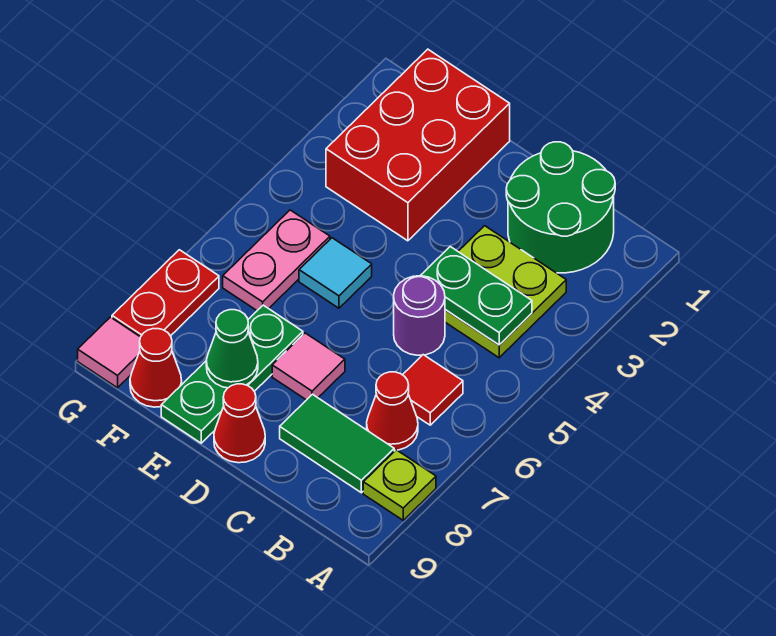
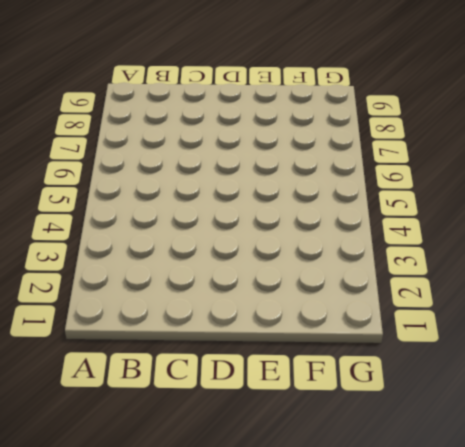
none -> lime 1x1 plate [363,450,436,520]
none -> green 2x2 round brick [506,142,615,273]
none -> lime 2x2 plate [445,226,566,358]

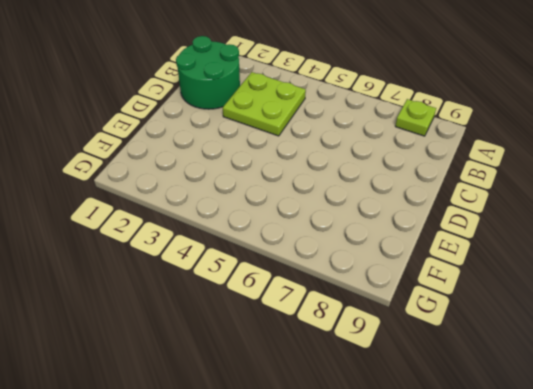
none -> red 1x1 tile [403,355,463,425]
none -> red 1x1 cone [367,372,418,450]
none -> green 1x2 tile [280,394,394,493]

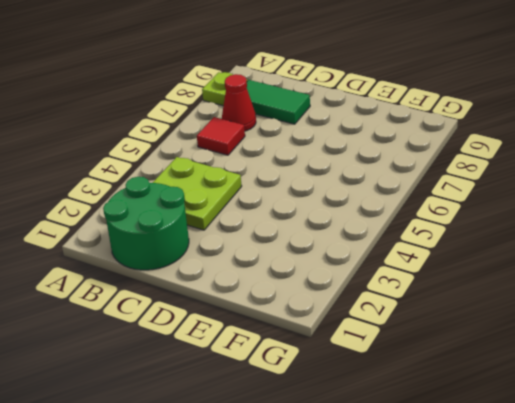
none -> purple 1x1 round brick [394,276,445,355]
none -> pink 1x1 tile [272,333,345,400]
none -> red 1x1 cone [214,384,265,463]

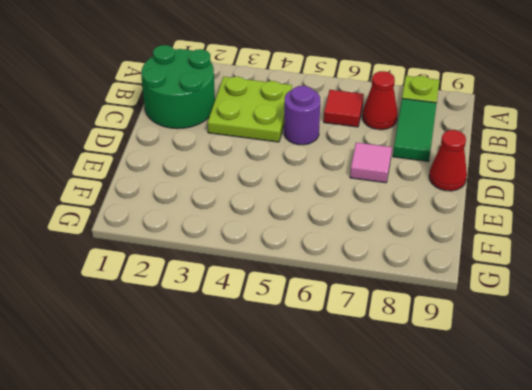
none -> red 2x3 brick [326,49,510,241]
none -> cyan 1x1 tile [299,238,372,308]
none -> green 1x3 plate [161,305,303,443]

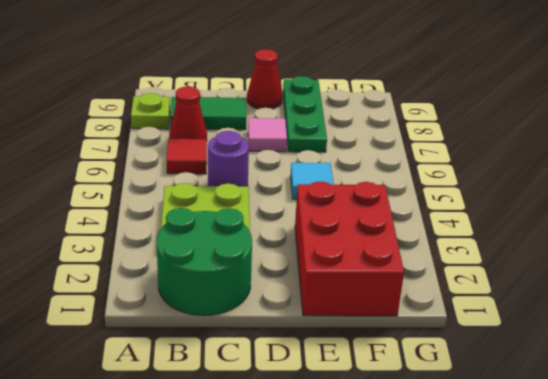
none -> pink 1x2 plate [223,210,330,310]
none -> red 1x1 cone [130,329,182,407]
none -> red 1x2 plate [112,250,219,337]

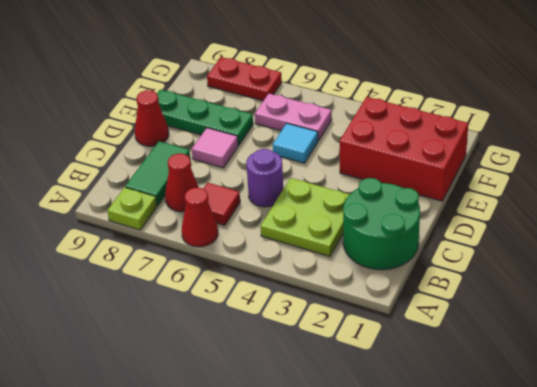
red 1x1 cone [182,188,218,247] -> red 1x1 cone moved to [130,329,182,407]
none -> pink 1x1 tile [78,317,140,388]
none -> green 1x2 plate [420,247,532,345]
none -> green 1x1 cone [206,310,258,388]

